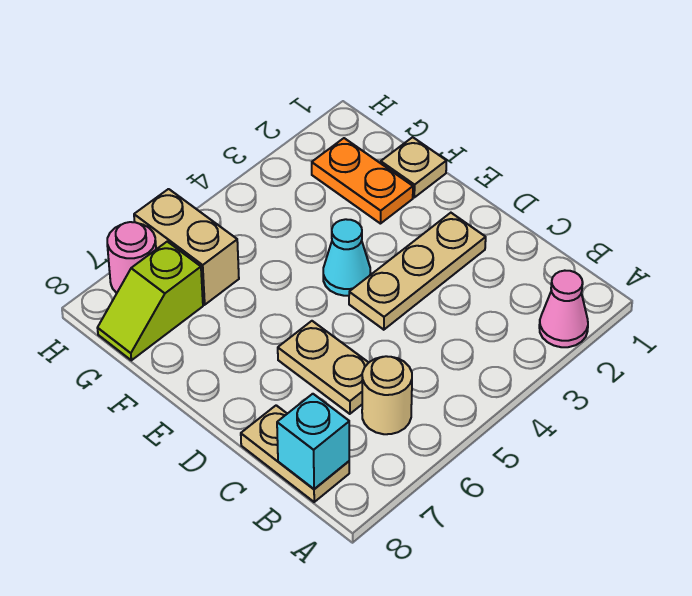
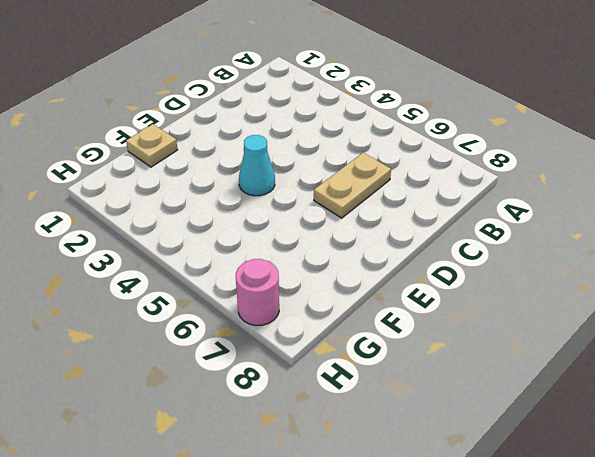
none -> pink 1x1 cone [539,271,588,347]
none -> tan 1x1 round brick [362,356,412,434]
none -> tan 1x2 plate [241,405,349,502]

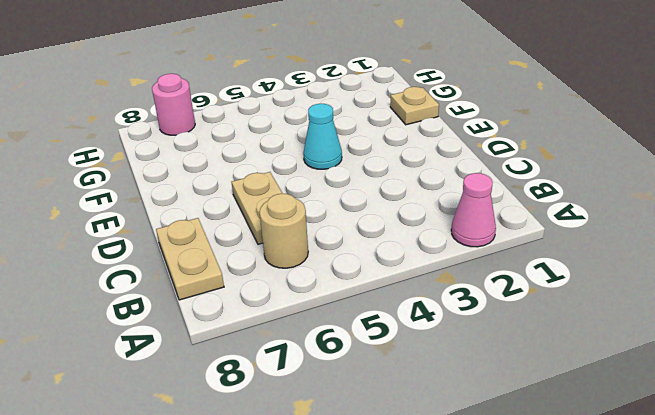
none -> tan 1x3 plate [349,213,486,330]
none -> orange 1x2 plate [312,138,413,224]
none -> tan 1x2 brick [134,189,239,305]

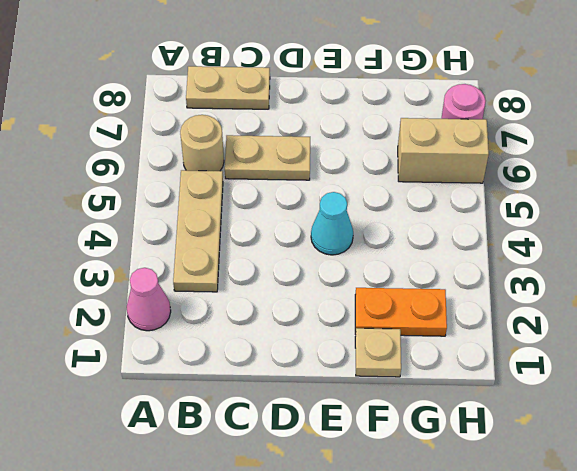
tan 1x3 plate [173,170,223,292] -> tan 1x3 plate moved to [349,213,486,330]
none -> lime 1x2 slope [97,242,203,360]
none -> cyan 1x1 brick [277,394,349,489]

